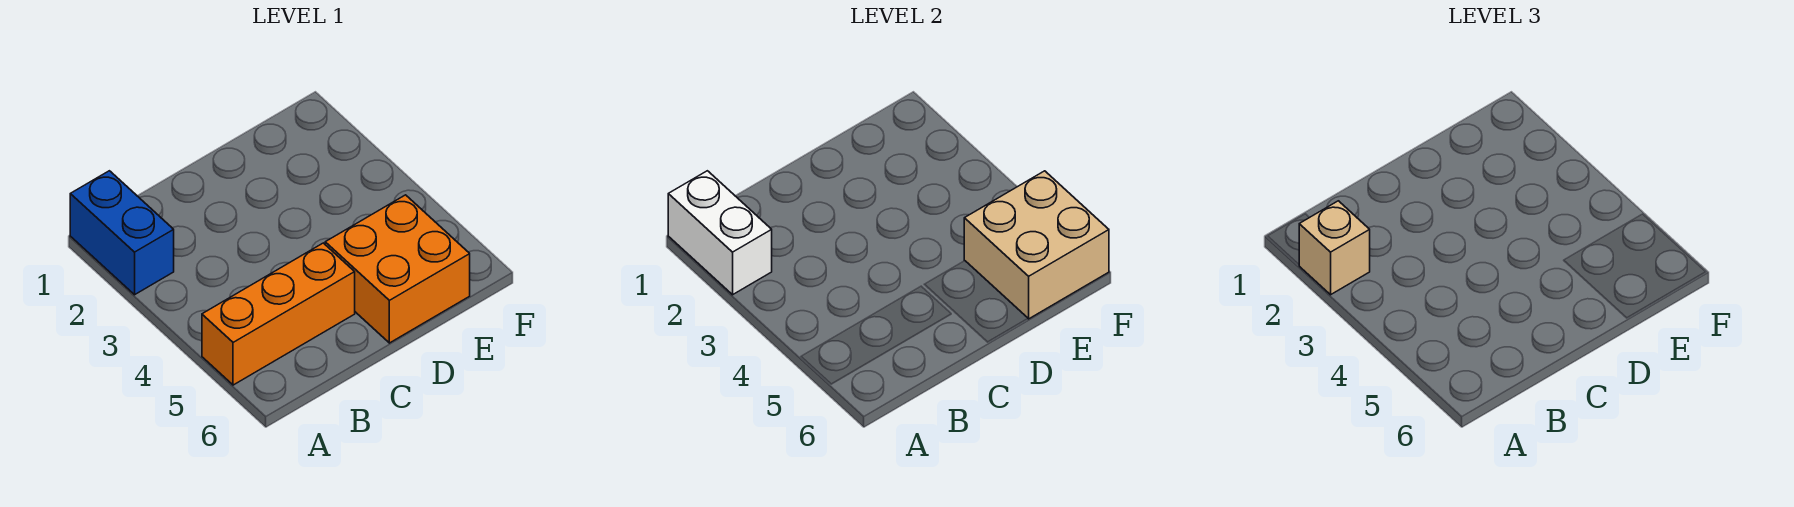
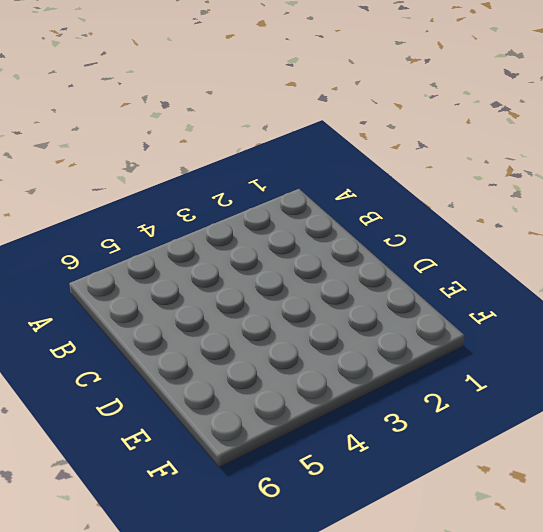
none -> blue 1x2 brick [70,171,174,295]
none -> orange 1x3 brick [202,243,355,385]

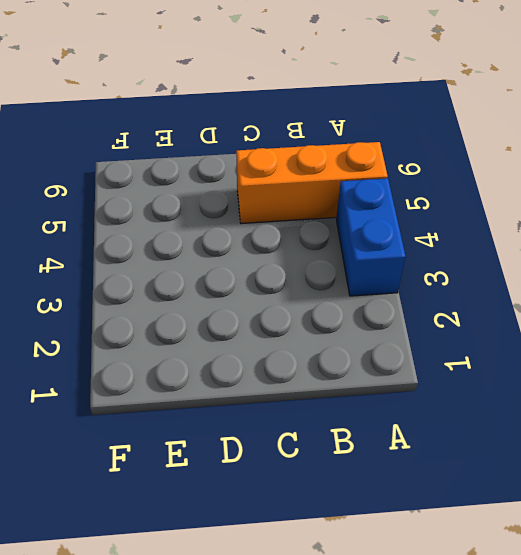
blue 1x2 brick [336,178,406,296] -> blue 1x2 brick moved to [70,171,174,295]
none -> orange 2x2 brick [325,195,470,343]
none -> white 1x2 brick [668,171,772,295]

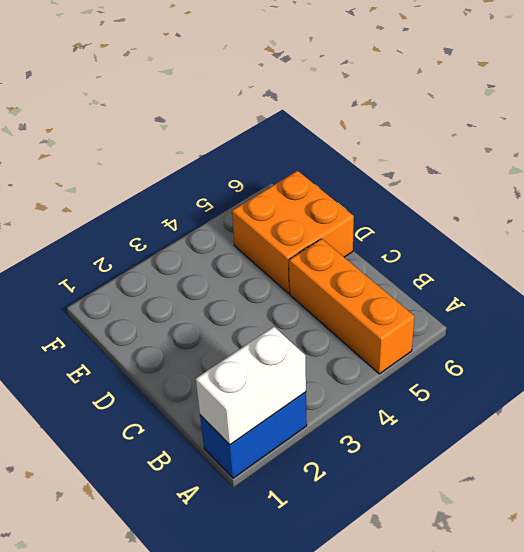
none -> tan 2x2 brick [964,171,1109,319]
none -> tan 1x1 brick [1299,201,1370,295]

